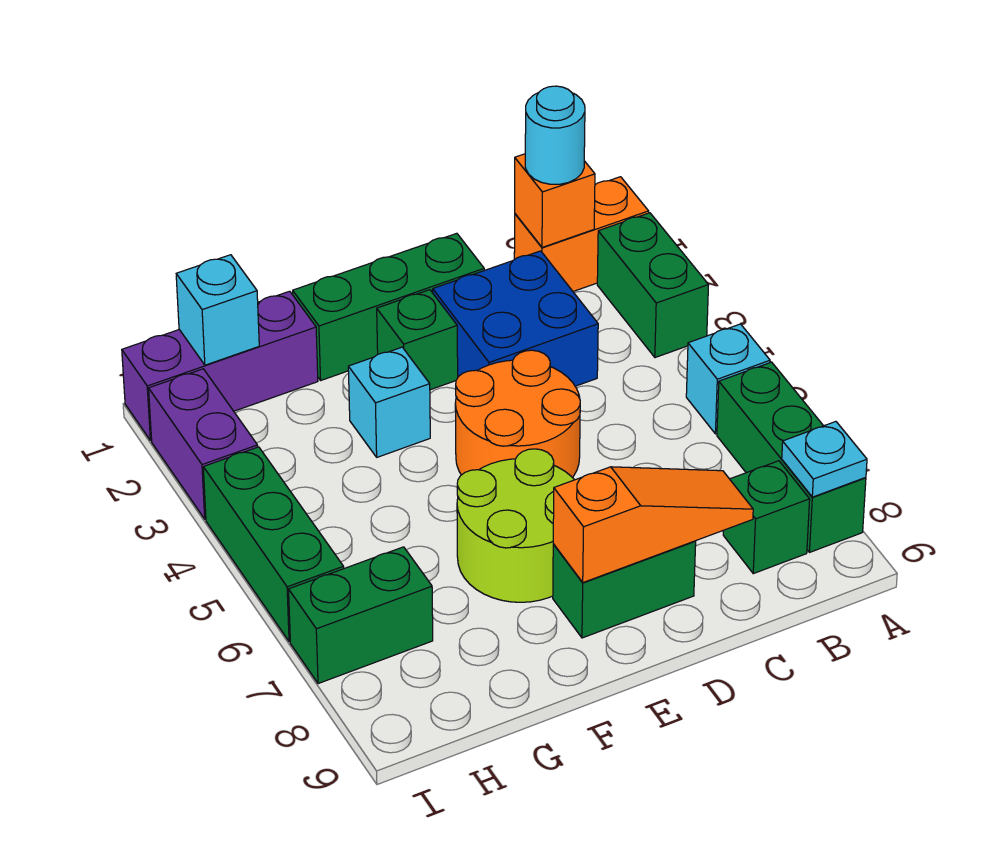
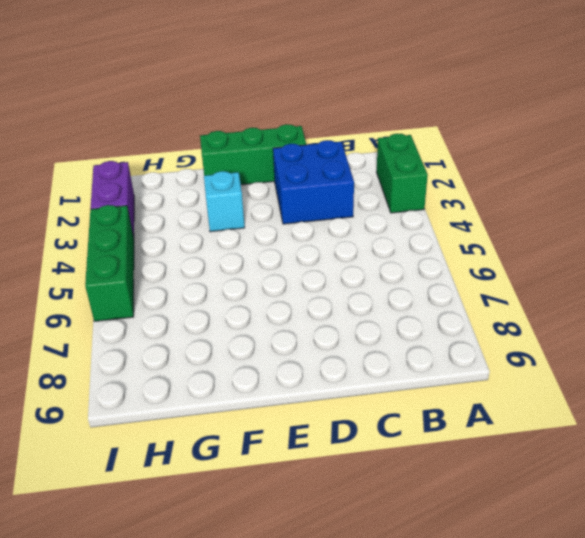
none -> orange 1x2 brick [514,177,649,291]
none -> cyan 1x1 brick [686,324,770,434]
none -> green 1x3 brick [717,362,866,552]

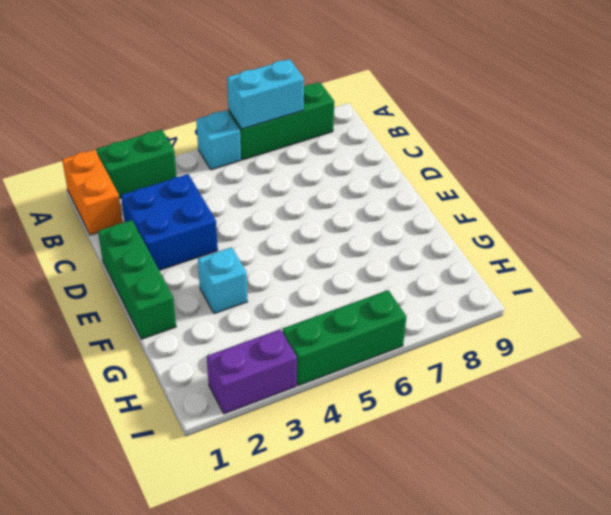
cyan 1x2 brick [227,59,304,129] -> none
none -> green 1x1 brick [723,461,810,574]
none -> orange 2x2 round brick [455,350,580,478]
none -> green 1x2 brick [553,541,696,638]

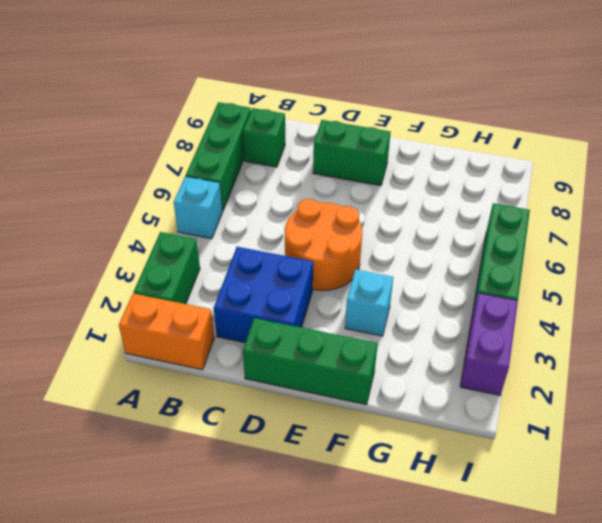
none -> green 1x1 brick [377,290,458,390]
none -> lime 2x2 round brick [457,449,574,602]
none -> purple 1x3 brick [122,291,318,441]

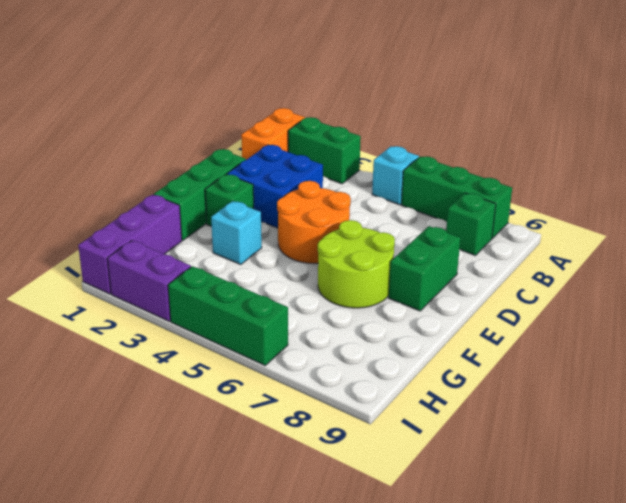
none -> green 1x2 brick [289,547,433,684]
none -> cyan 1x1 plate [782,422,867,497]
none -> orange 1x1 brick [515,154,595,247]

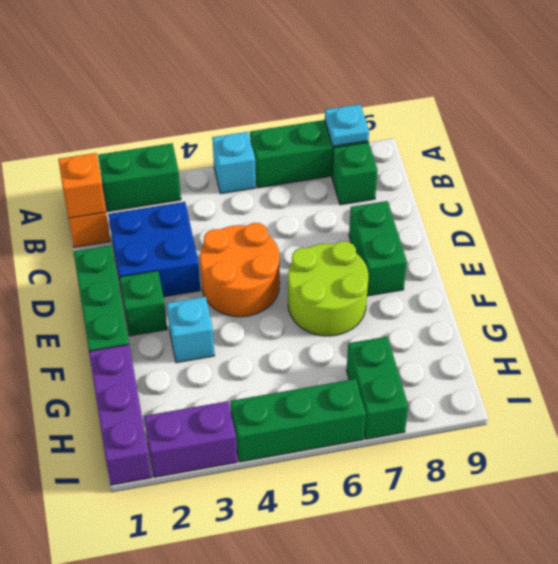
none -> orange 1x3 slope [553,467,753,582]
none -> cyan 1x1 brick [176,255,259,365]
none -> cyan 1x1 round brick [525,86,585,184]

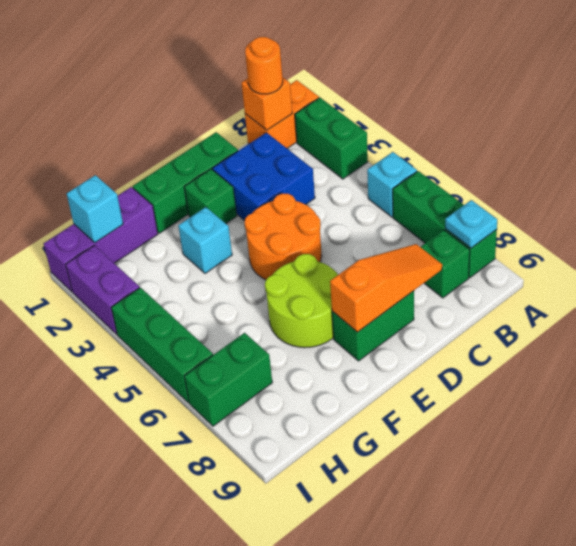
orange 1x1 round brick [245,37,283,94] -> cyan 1x1 round brick [525,86,585,184]

